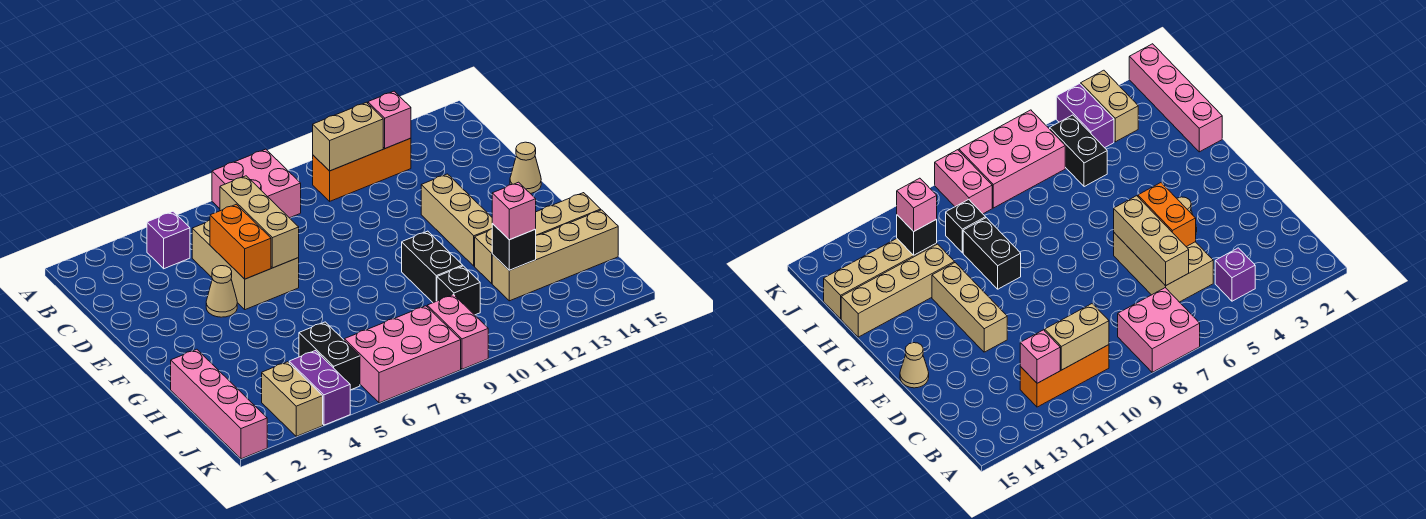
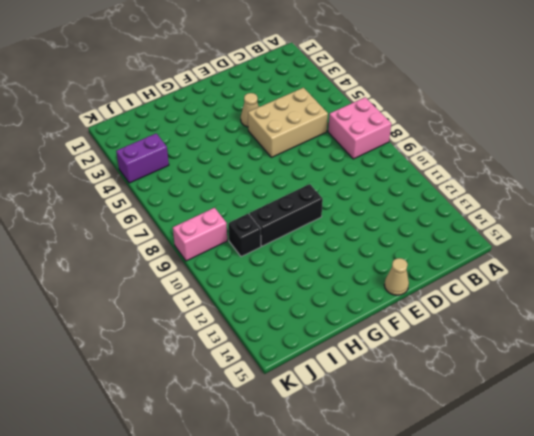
black 1x3 brick [249,184,323,246] -> black 1x2 brick [402,231,463,303]
none -> purple 1x1 brick [147,212,190,269]
none -> orange 1x3 brick [313,138,411,201]
none -> tan 1x3 brick [421,174,492,266]

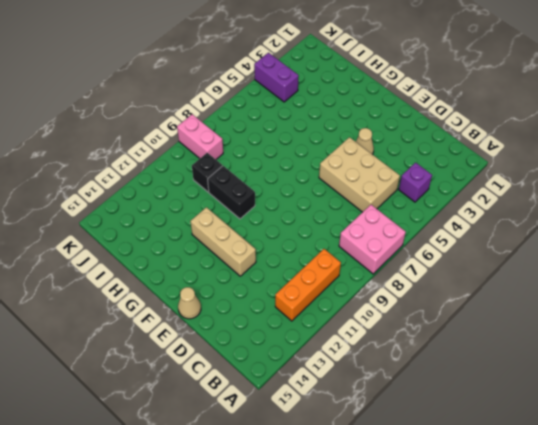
none -> pink 1x4 brick [171,349,267,459]
none -> tan 1x4 brick [475,193,601,283]
none -> black 1x2 brick [299,322,360,390]

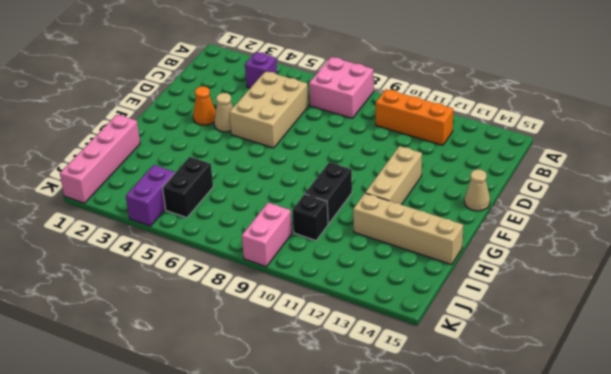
orange 1x1 cone [193,86,216,125] -> none
none -> tan 1x4 brick [492,210,618,301]
none -> tan 1x2 brick [262,362,323,436]
none -> pink 2x3 brick [344,306,461,403]

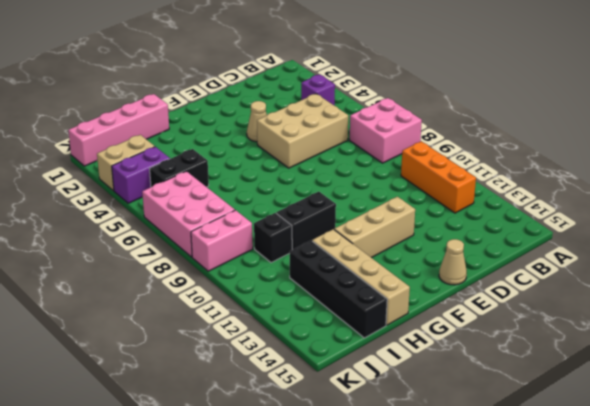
black 1x4 brick [290,241,387,338] -> tan 1x4 brick [492,210,618,301]
none -> tan 1x2 brick [313,102,383,171]
none -> pink 1x1 brick [368,91,411,148]
none -> tan 1x3 brick [220,176,299,268]

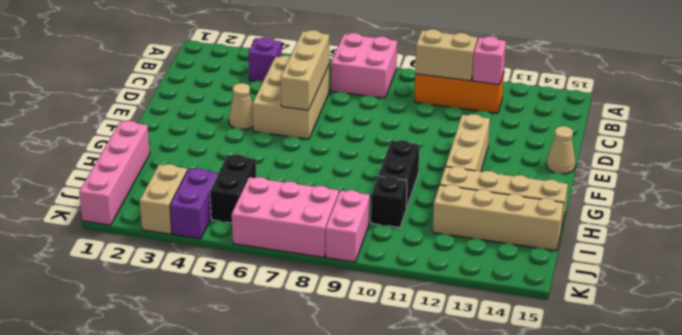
none -> orange 1x2 brick [210,204,271,279]
none -> black 1x1 brick [492,224,536,270]
none -> pink 1x1 brick [492,182,536,240]

